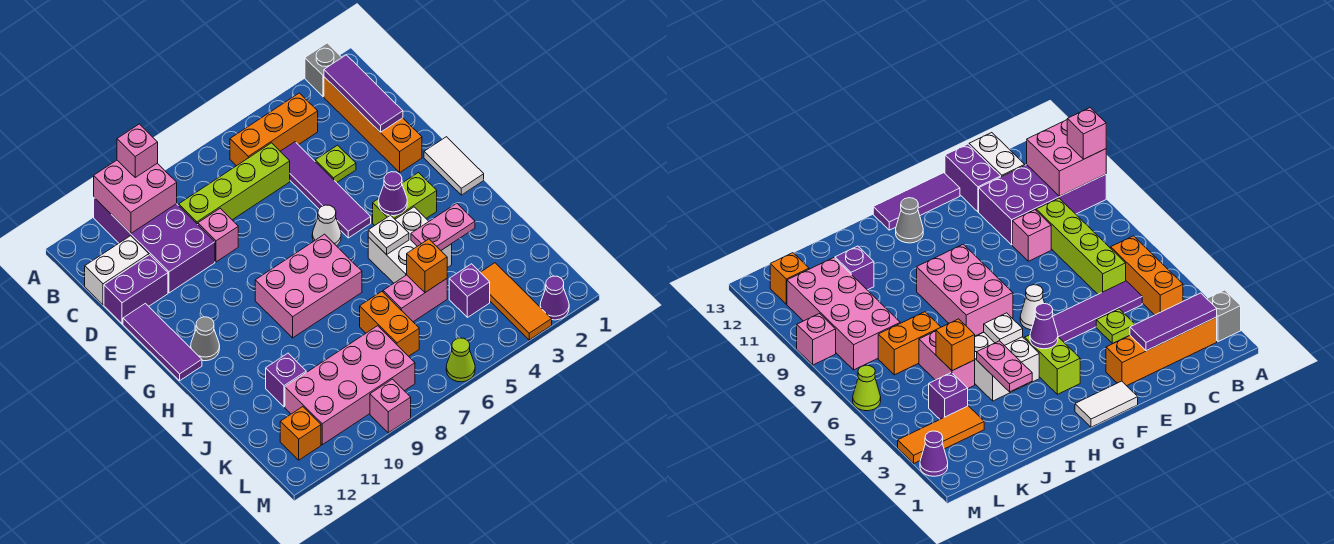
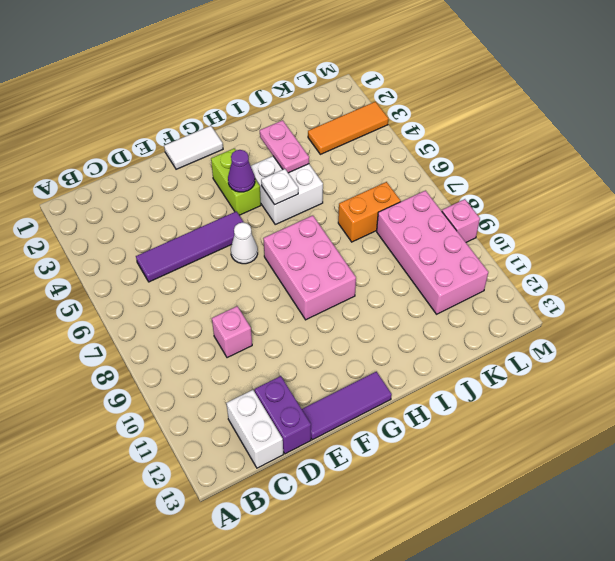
none -> grey 1x1 brick [305,43,342,97]
none -> purple 2x4 brick [94,198,215,293]
none -> orange 1x4 brick [324,77,422,172]
none -> orange 1x3 brick [230,93,318,166]

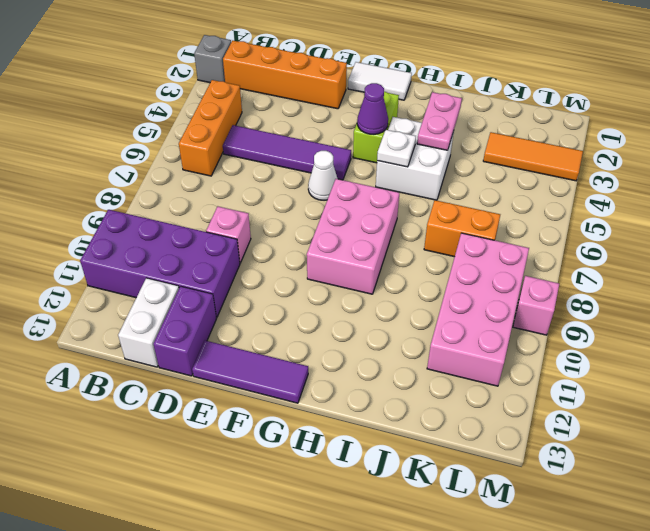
none -> lime 1x4 brick [179,143,290,224]
none -> lime 1x1 plate [315,145,356,183]
none -> grey 1x1 cone [191,317,220,361]
none -> pink 1x2 brick [383,275,447,322]

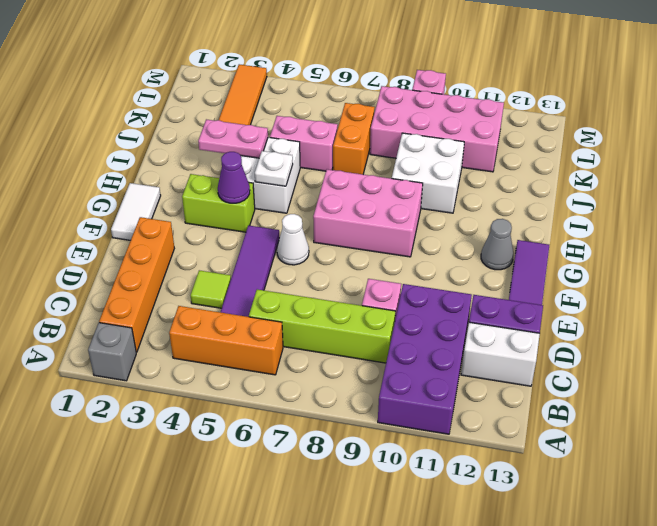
lime 1x1 tile [191,270,231,308] -> lime 1x1 plate [315,145,356,183]
white 2x2 brick [392,133,464,213] -> none
none -> purple 1x1 brick [266,353,306,407]
none -> purple 1x1 brick [449,264,490,317]
none -> orange 1x1 brick [280,407,321,460]
none -> purple 1x1 cone [540,276,569,320]

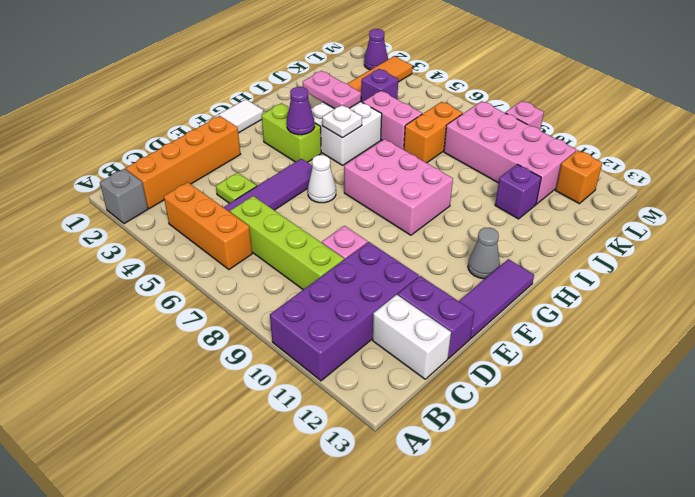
none -> lime 1x1 cone [446,338,475,382]
none -> pink 2x2 brick [94,160,177,233]
none -> purple 1x3 tile [324,55,403,132]
none -> orange 1x1 brick [407,239,447,292]

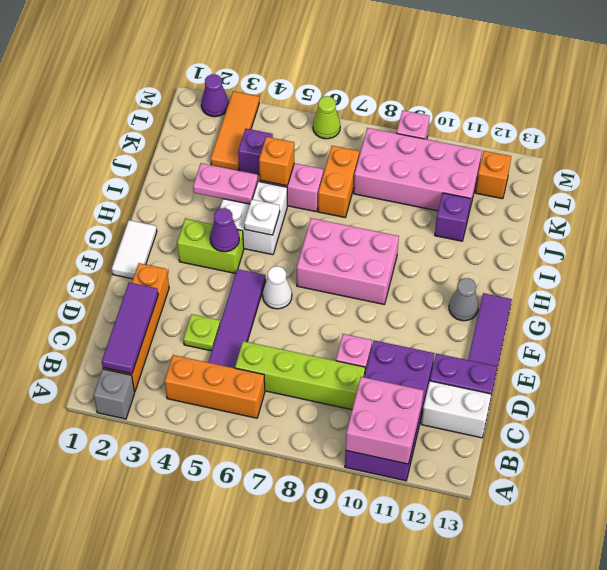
none -> pink 1x1 brick [117,124,158,177]

